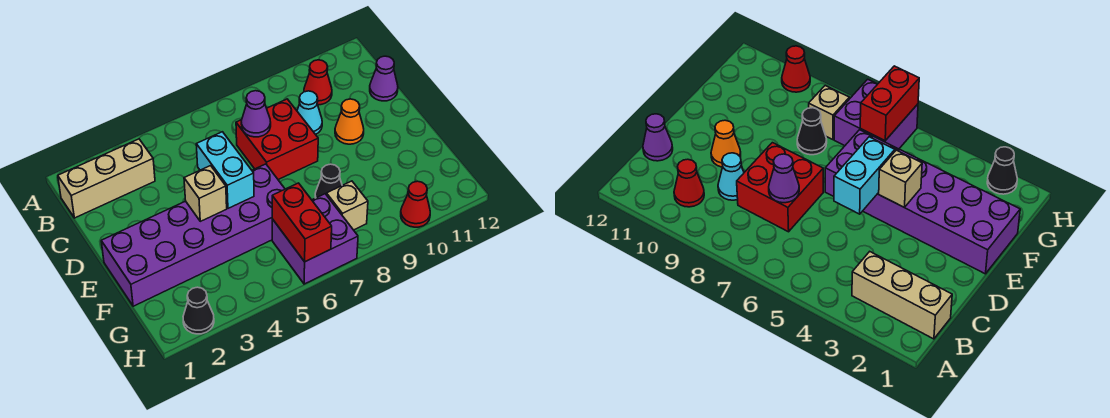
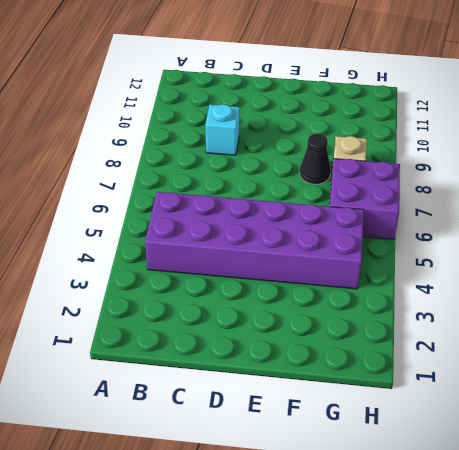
purple 2x6 brick [145,192,364,289] -> purple 2x6 brick turned to [101,164,285,306]
cyan 1x1 brick [205,104,240,155] -> cyan 1x1 cone [297,91,322,134]
none -> tan 1x3 brick [58,139,155,218]
none -> red 1x1 cone [304,60,332,105]
none -> red 2x2 brick [236,99,318,180]

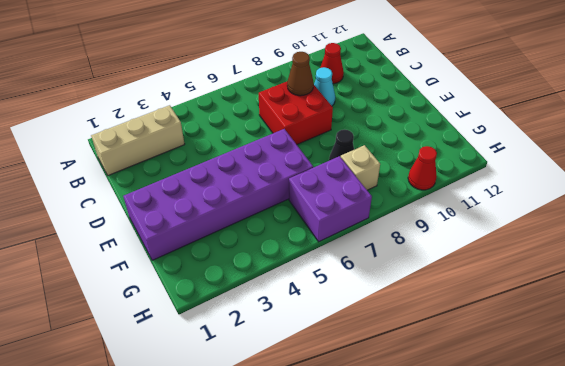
brown 1x1 cone [287,52,314,96] -> none
none -> purple 1x1 cone [370,56,398,101]
none -> orange 1x1 cone [335,99,364,144]
none -> black 1x1 cone [183,287,214,334]

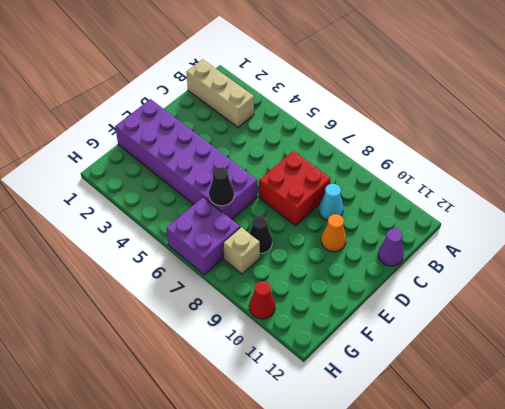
black 1x1 cone [209,167,234,206] -> black 1x1 cone moved to [183,287,214,334]
none -> red 1x1 cone [304,60,332,105]
none -> purple 1x1 cone [241,91,271,137]
none -> cyan 1x2 brick [196,132,254,208]

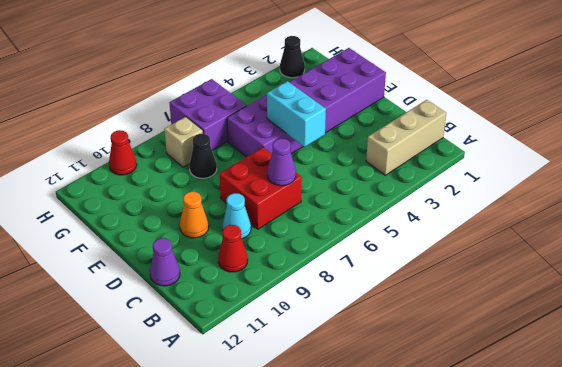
none -> tan 1x1 brick [184,166,227,221]
none -> red 1x2 brick [272,183,332,262]

